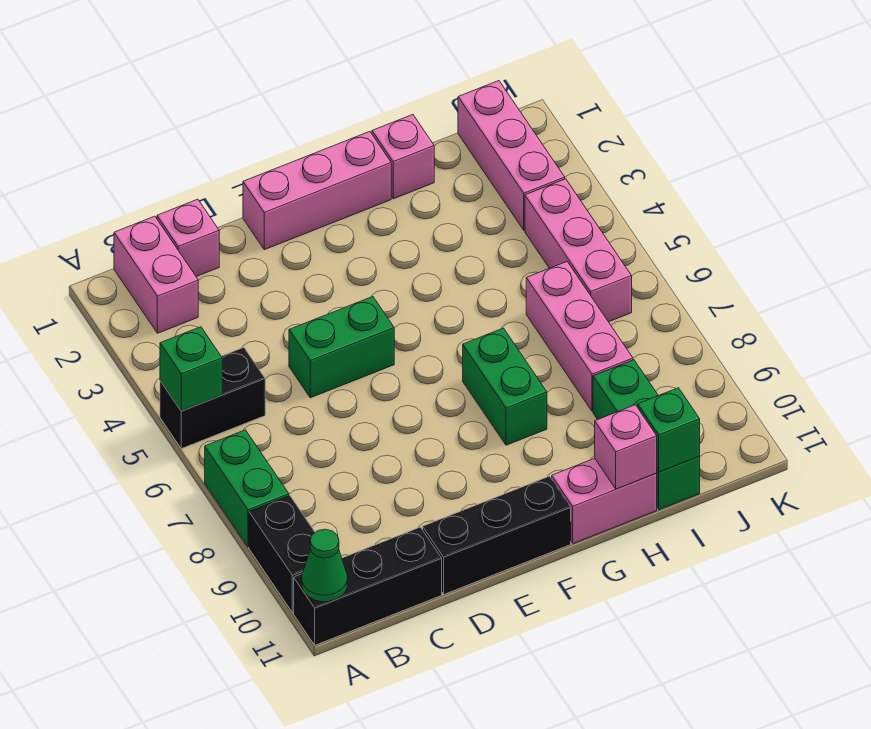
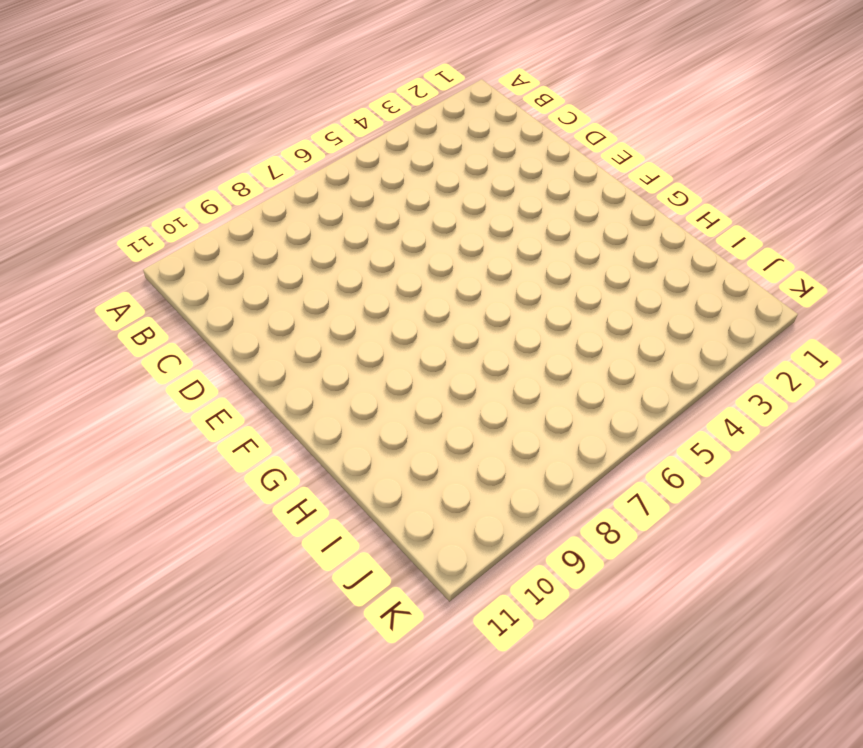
none -> black 1x2 brick [160,347,265,449]
none -> green 1x2 brick [205,430,289,547]
none -> black 1x2 brick [249,496,315,613]

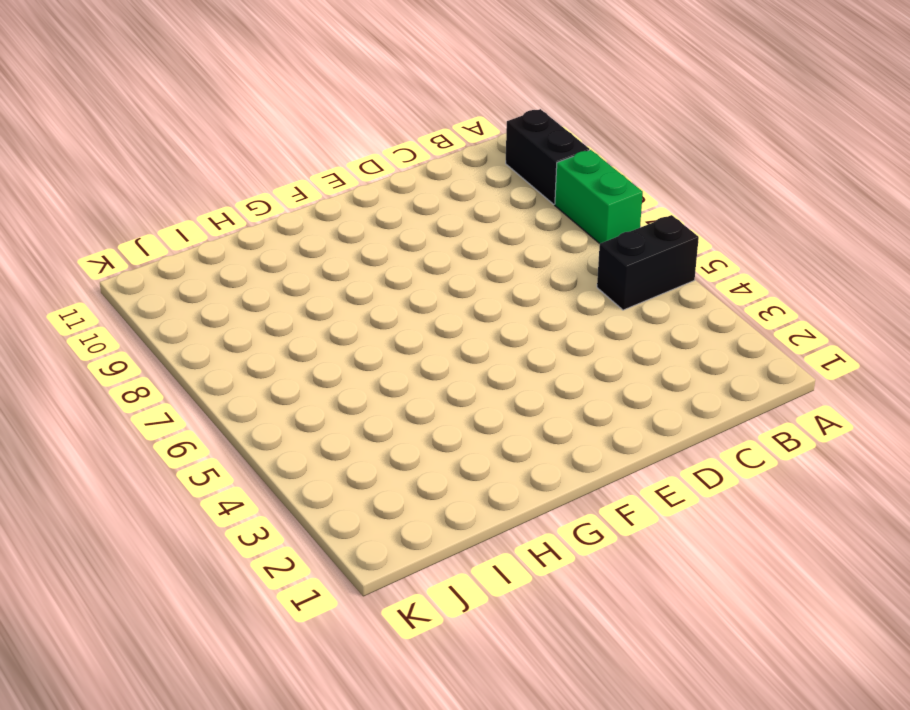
none -> black 1x3 brick [294,527,442,645]
none -> pink 1x2 brick [114,216,198,333]
none -> pink 1x1 brick [157,199,219,277]

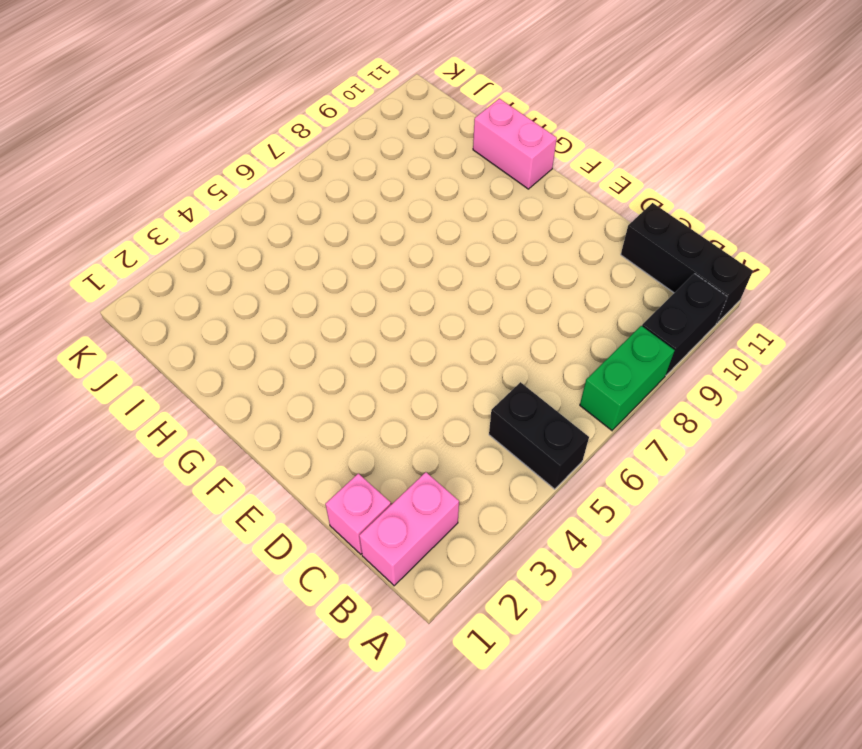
none -> green 1x2 brick [289,297,394,398]
none -> black 1x3 brick [423,476,571,594]
none -> pink 1x3 brick [243,132,391,250]

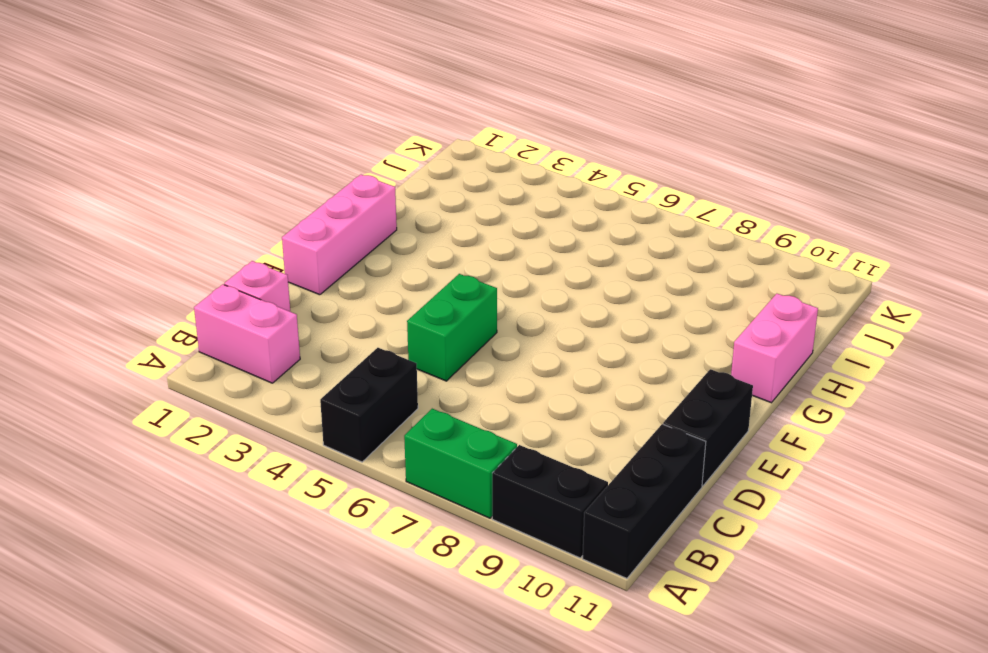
black 1x2 brick [663,369,753,486] -> black 1x3 brick [423,476,571,594]
none -> green 1x2 brick [463,328,547,445]
none -> pink 1x1 brick [372,115,434,199]
none -> pink 1x3 brick [526,262,633,411]

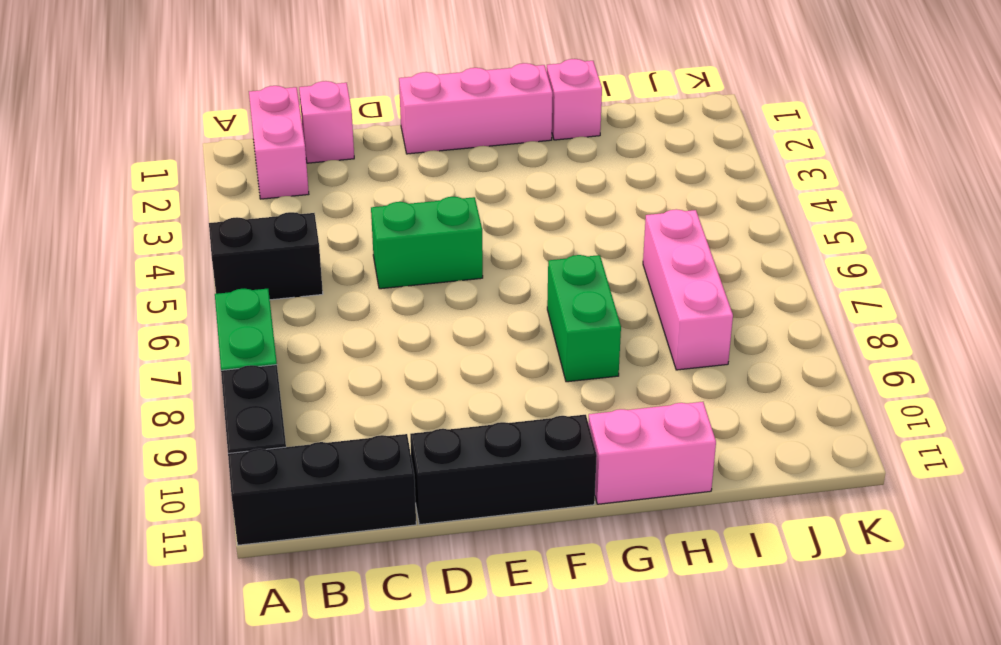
none -> green 1x3 brick [593,360,700,510]
none -> pink 1x3 brick [458,81,565,230]
none -> pink 1x3 brick [525,179,632,322]

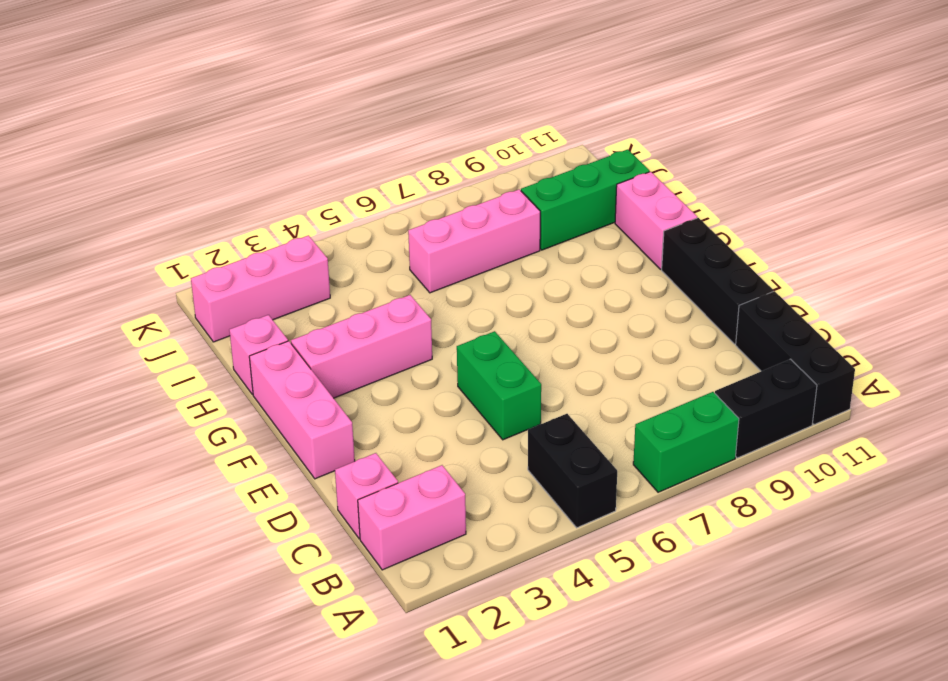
pink 1x3 brick [291,295,432,398] -> pink 1x3 brick moved to [525,179,632,322]
none -> green 1x2 brick [463,328,547,445]
none -> green 1x1 brick [160,327,222,411]
none -> green 1x1 cone [302,529,347,602]

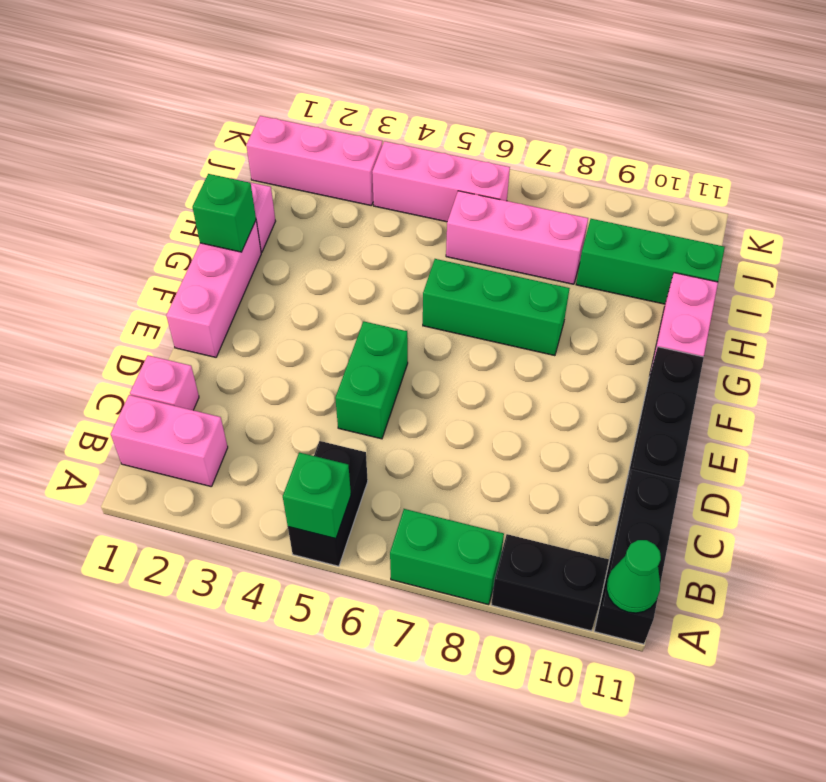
green 1x1 brick [192,174,256,252] -> green 1x1 brick moved to [638,388,700,472]
green 1x3 brick [423,259,570,356] -> green 1x2 brick [463,328,547,445]
none -> pink 1x1 brick [595,405,657,489]

